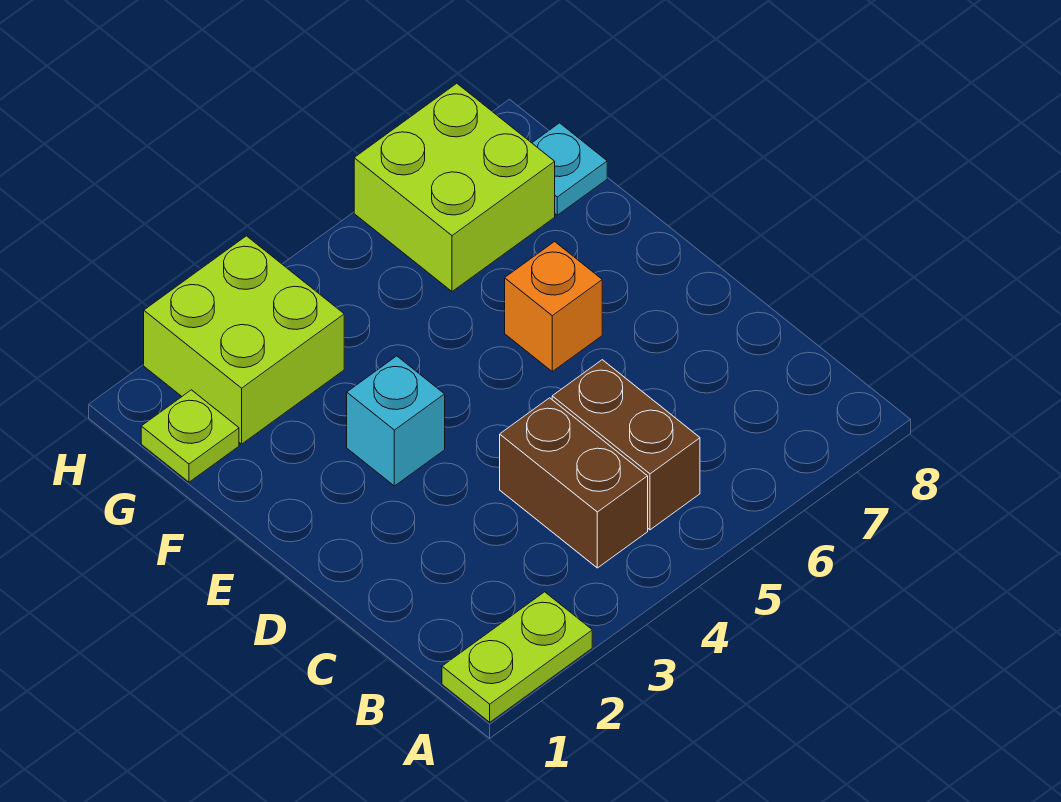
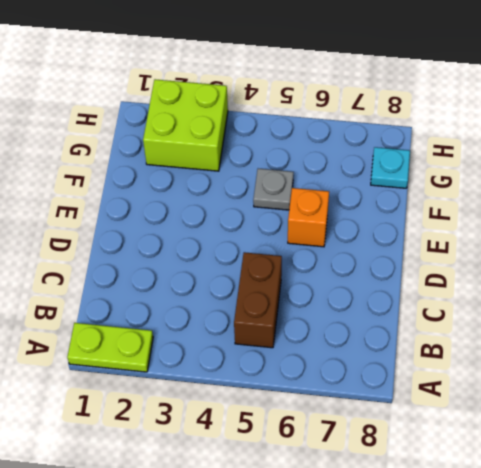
grey 1x1 plate [253,169,294,210] -> none
none -> brown 1x2 brick [500,398,648,568]
none -> cyan 1x1 brick [347,356,445,486]

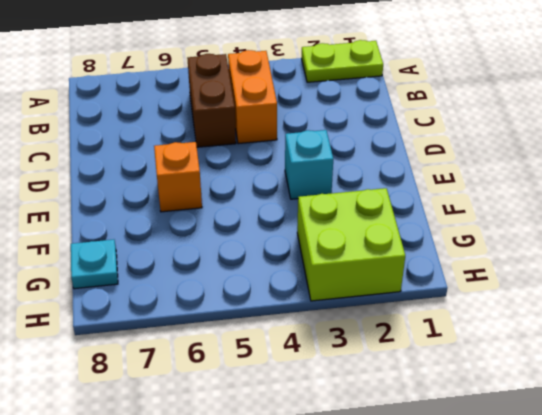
orange 1x2 brick [228,50,277,144] -> brown 1x2 brick [500,398,648,568]
none -> lime 1x1 plate [141,390,239,482]
none -> lime 2x2 brick [354,83,555,291]

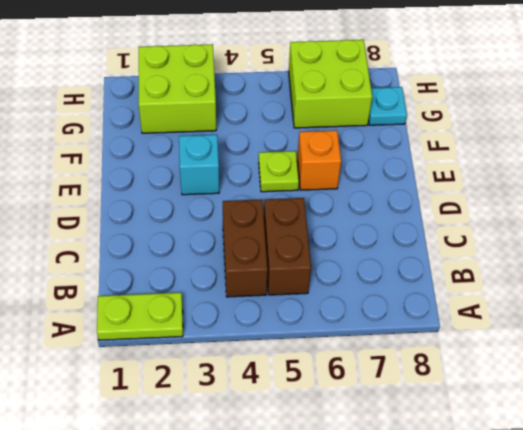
lime 1x1 plate [259,151,299,192] -> lime 1x1 plate moved to [141,390,239,482]

